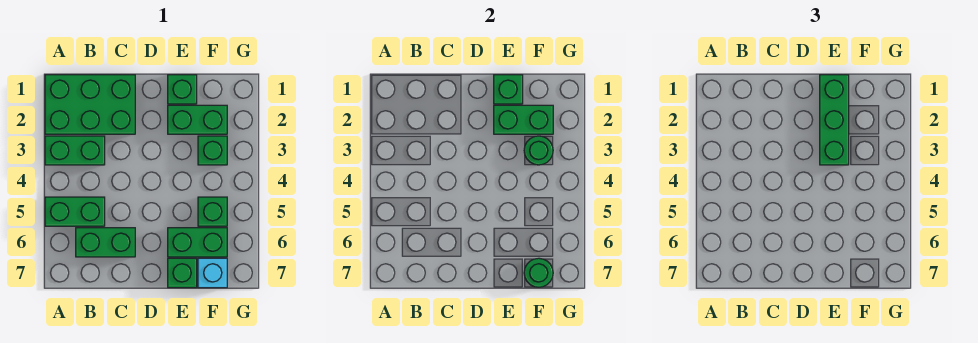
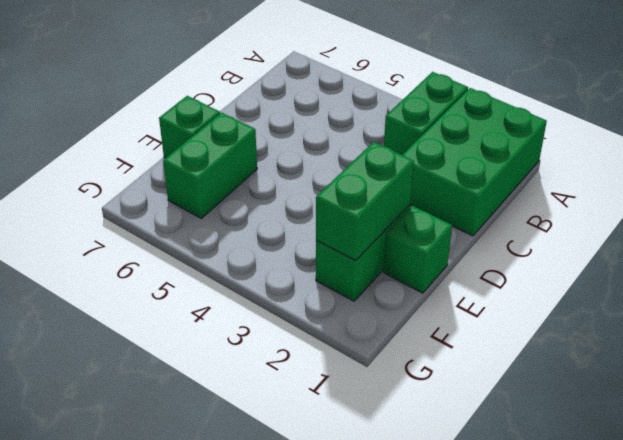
none -> green 1x2 brick [45,197,105,226]
none -> green 1x2 brick [76,228,135,257]
none -> green 1x1 brick [198,136,227,165]

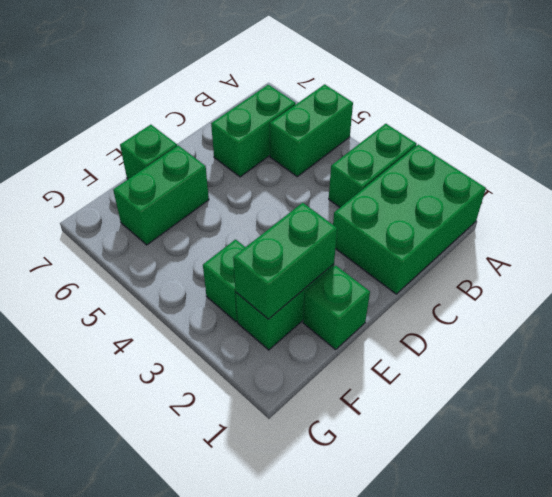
none -> green 1x1 brick [198,197,227,226]
none -> cyan 1x1 brick [198,258,227,288]
none -> green 1x1 brick [494,75,523,104]

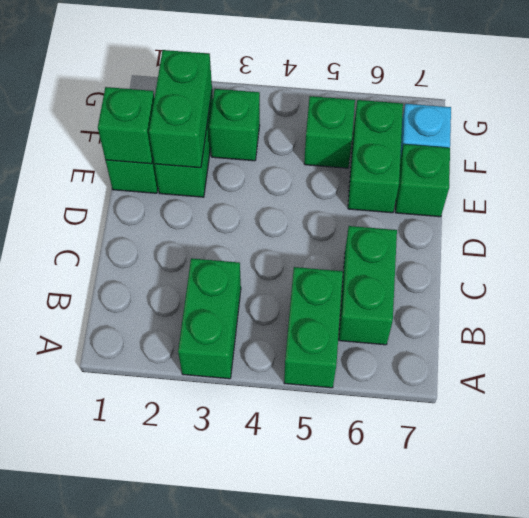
none -> green 2x3 brick [45,75,135,134]
none -> green 1x1 round brick [524,136,553,165]
none -> green 1x1 round brick [524,258,553,287]

